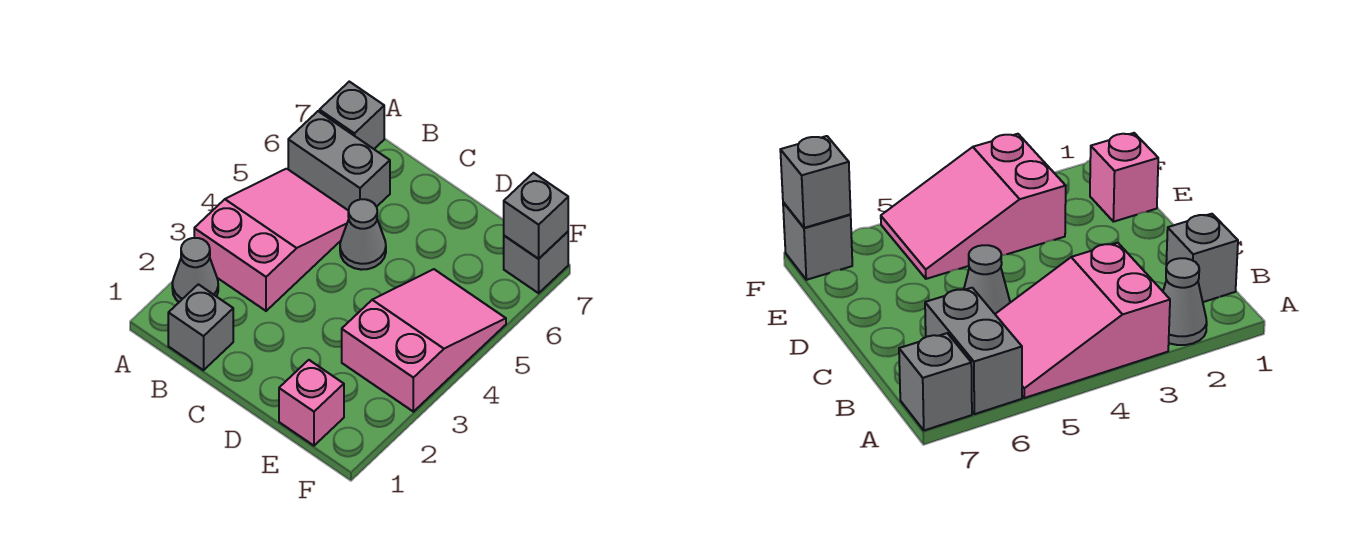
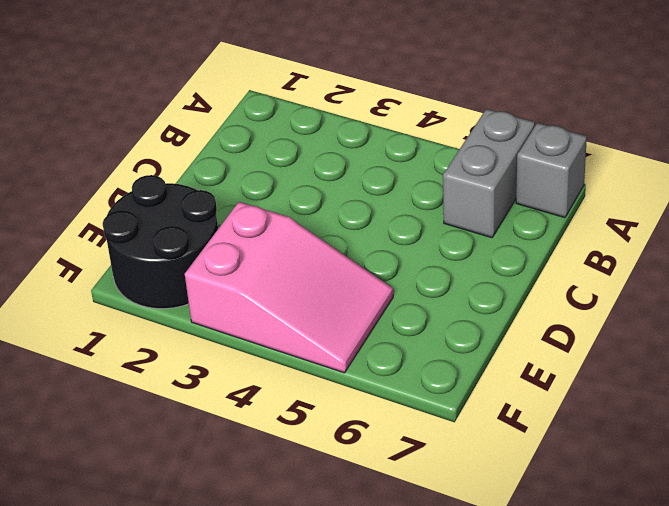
black 2x2 round brick [103,175,218,309] -> pink 1x1 brick [279,360,344,446]
none -> grey 1x1 cone [172,238,218,302]
none -> pink 2x3 slope [194,169,349,311]

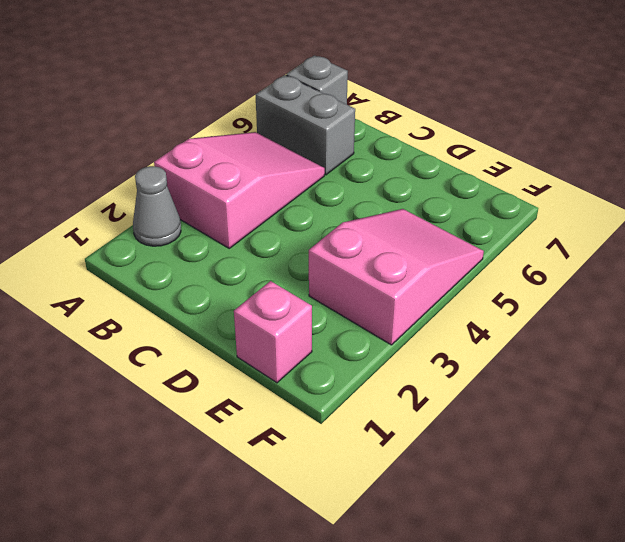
none -> grey 1x1 brick [168,284,233,370]
none -> grey 1x1 cone [340,199,386,270]

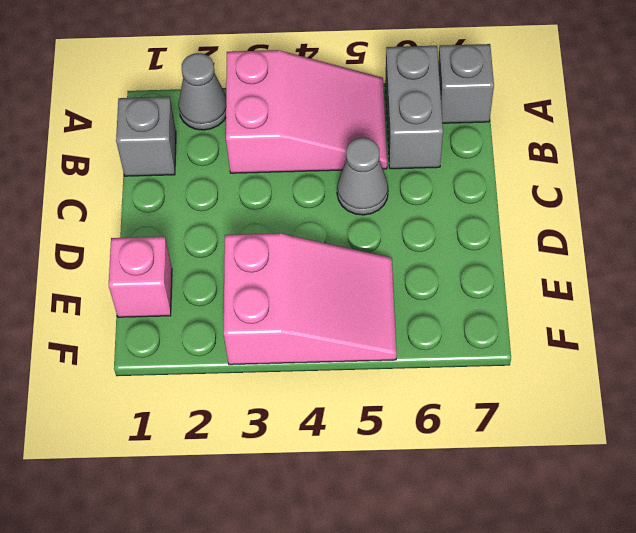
none -> grey 1x1 brick [504,232,568,293]
none -> grey 1x1 brick [504,173,568,259]

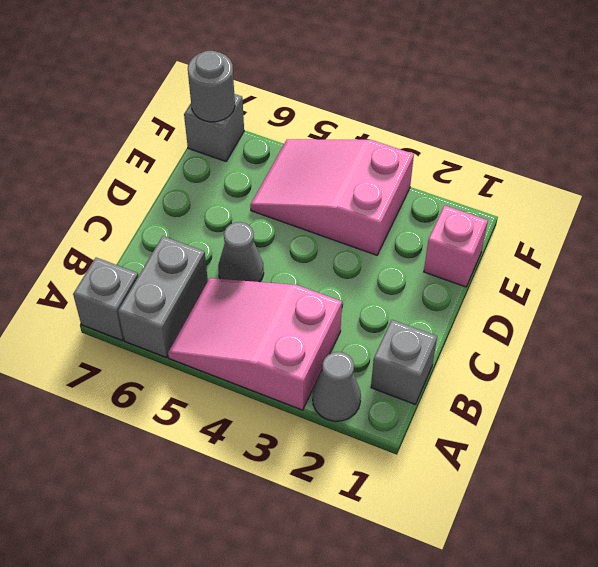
grey 1x1 round brick [188,51,235,122] -> grey 1x1 brick [504,173,568,259]

